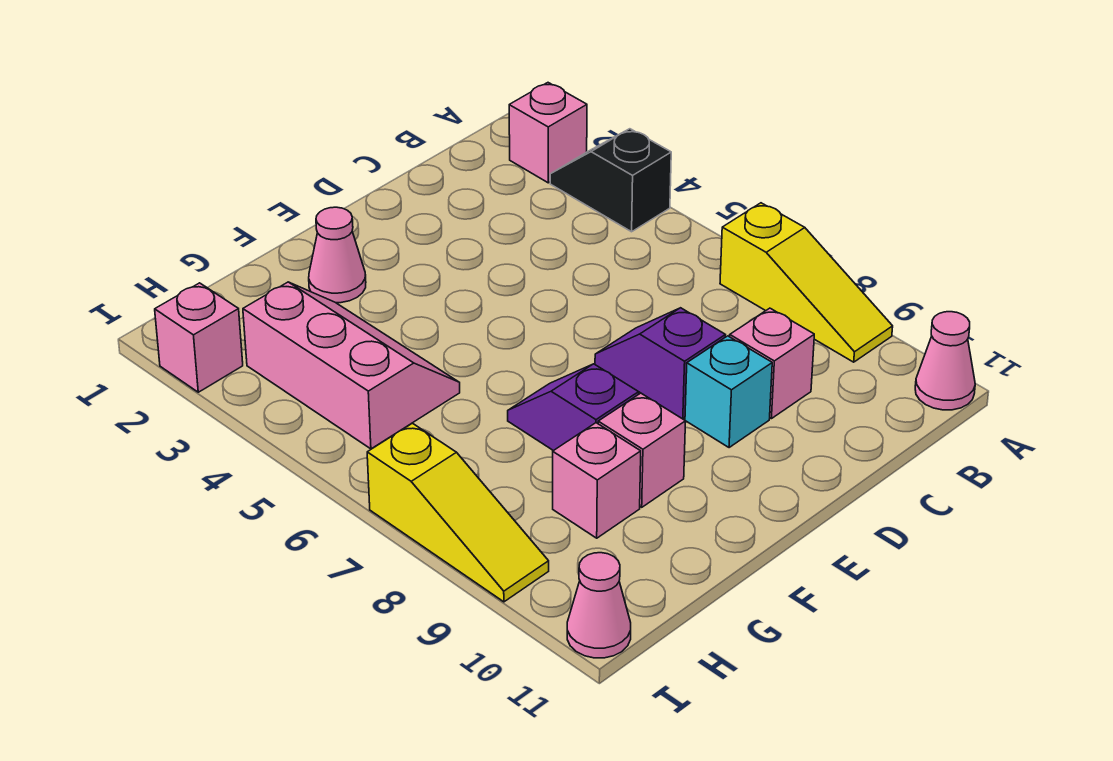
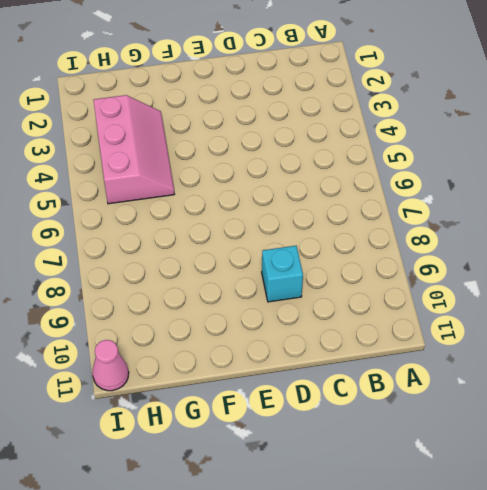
none -> pink 1x1 brick [509,83,587,183]
none -> black 1x2 slope [550,129,671,232]
none -> yellow 1x3 slope [720,203,893,362]

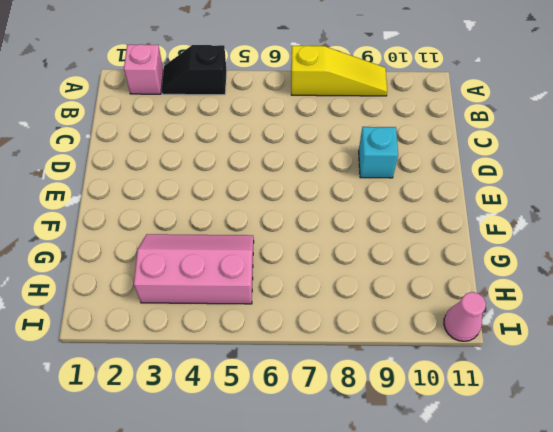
none -> pink 1x1 cone [915,312,975,410]
none -> pink 1x1 brick [730,308,814,419]
none -> purple 1x2 slope [595,308,725,419]

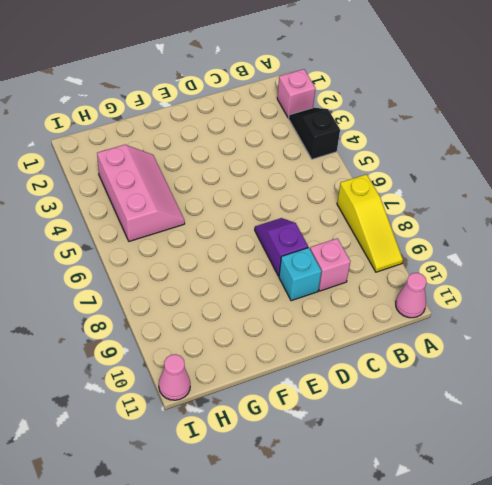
none -> pink 1x1 cone [309,207,366,303]
none -> purple 1x2 slope [508,364,639,451]
none -> pink 1x1 brick [598,393,686,507]

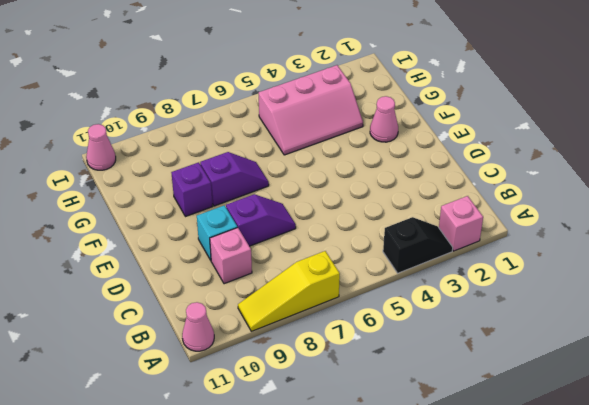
purple 1x1 brick [171,162,213,217] -> pink 1x1 brick [598,393,686,507]
none -> pink 1x1 brick [553,423,641,538]
none -> pink 1x1 brick [155,283,243,392]
none -> yellow 1x3 slope [367,423,549,602]

